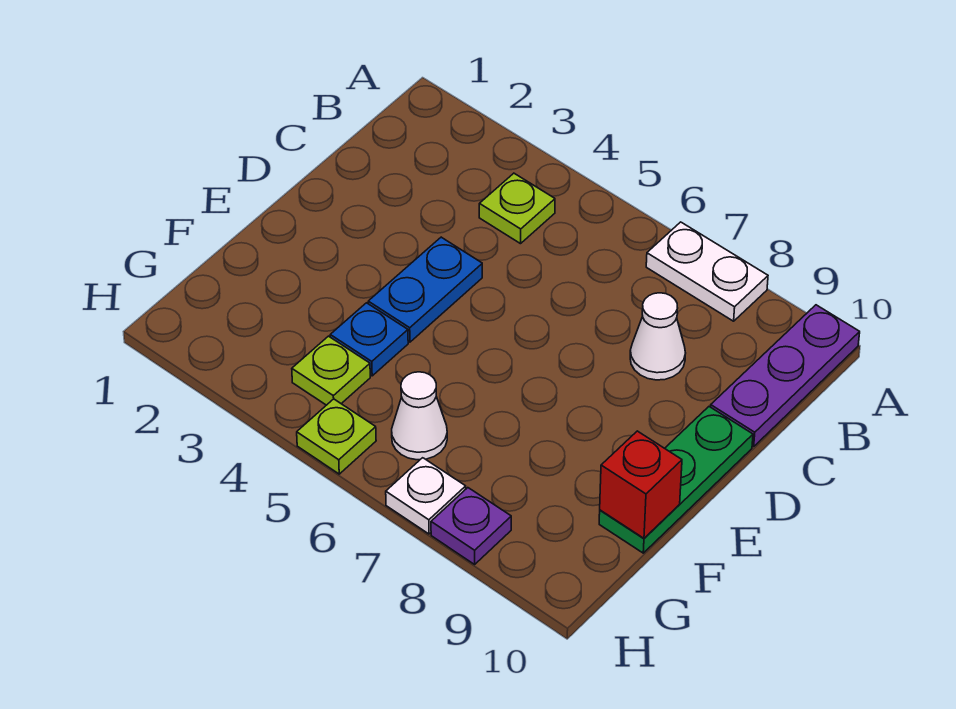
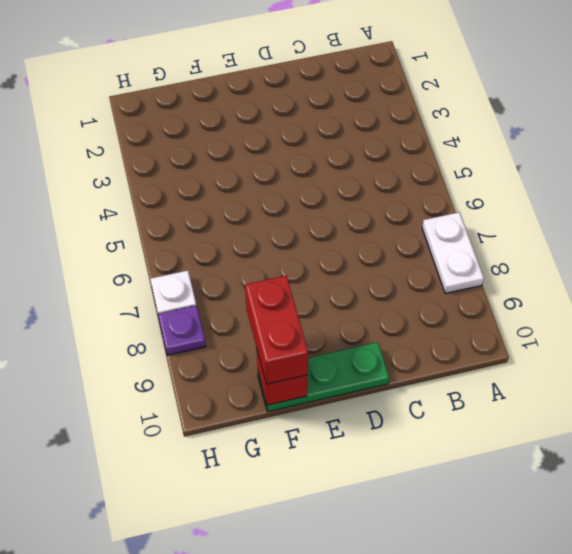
red 1x2 brick [245,276,308,384] -> none
none -> purple 1x3 plate [711,305,860,447]
none -> lime 1x1 plate [479,173,555,244]
none -> white 1x1 cone [630,293,686,380]

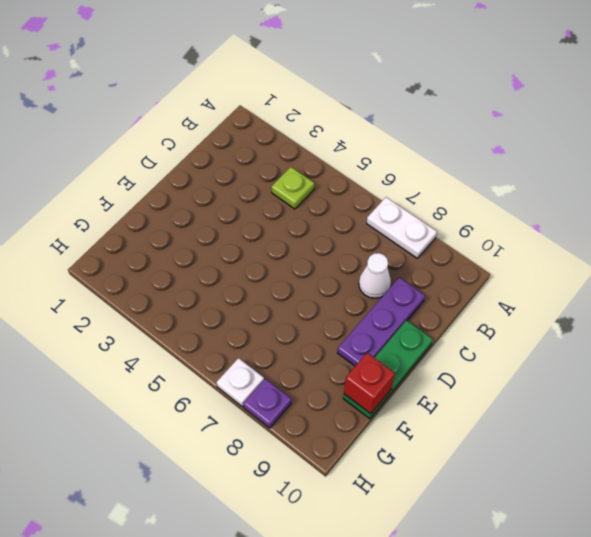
purple 1x3 plate [337,277,425,366] -> purple 1x3 plate moved to [711,305,860,447]
none -> blue 1x2 plate [368,237,482,342]
none -> blue 1x1 plate [330,303,408,376]
none -> lime 1x1 plate [292,336,370,405]

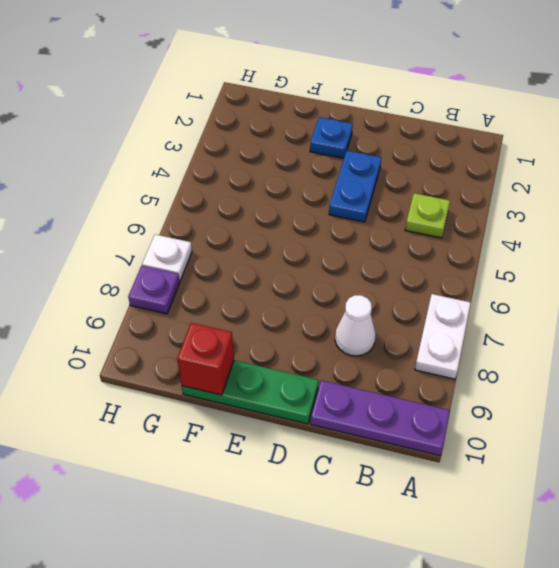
blue 1x2 plate [329,151,381,222] -> blue 1x2 plate turned to [368,237,482,342]
blue 1x1 plate [310,117,353,158] -> blue 1x1 plate moved to [330,303,408,376]
none -> lime 1x1 plate [292,336,370,405]
none -> white 1x1 cone [392,372,447,460]
none -> lime 1x1 plate [297,399,376,474]

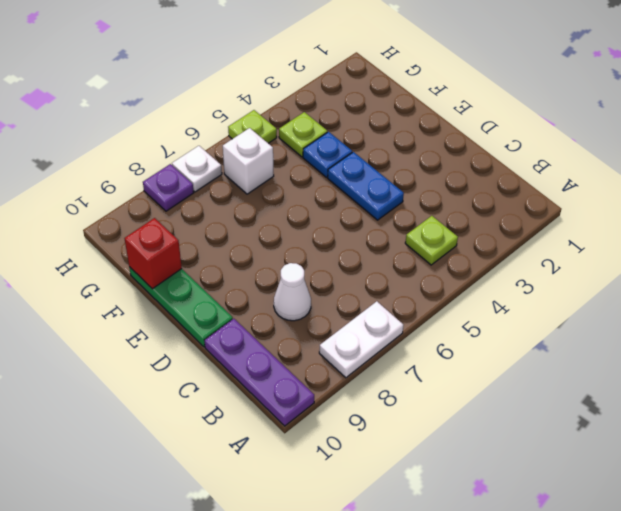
white 1x1 brick [223,128,274,194] -> white 1x1 cone [392,372,447,460]

